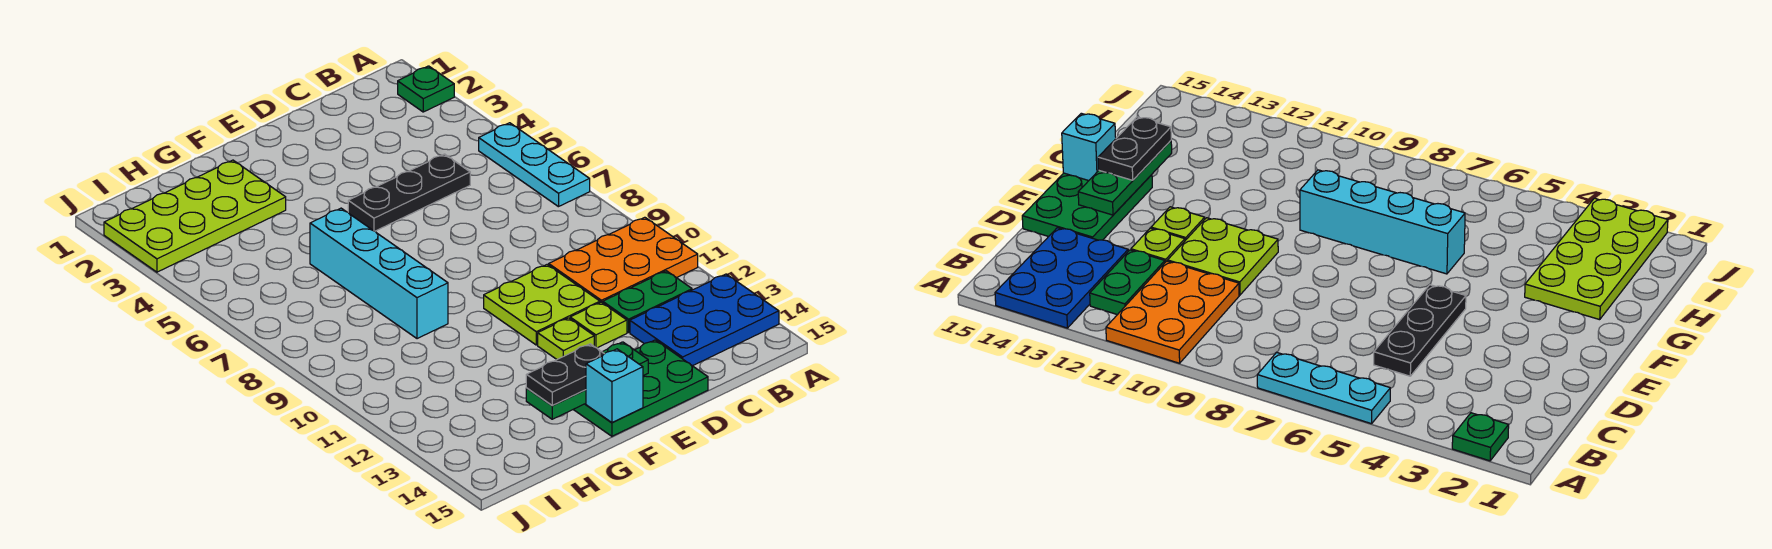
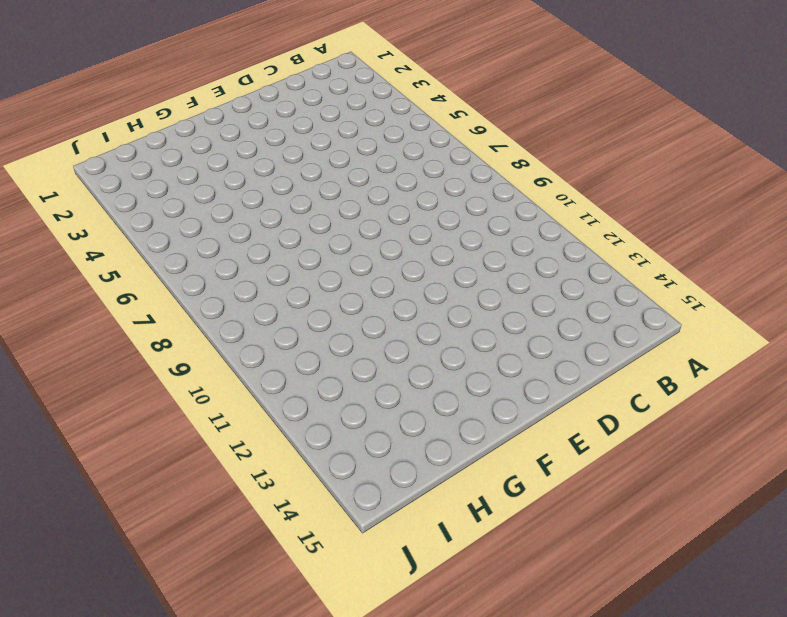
none -> green 1x1 plate [398,66,454,112]
none -> cyan 1x3 plate [479,123,590,207]
none -> orange 2x3 plate [549,217,698,303]

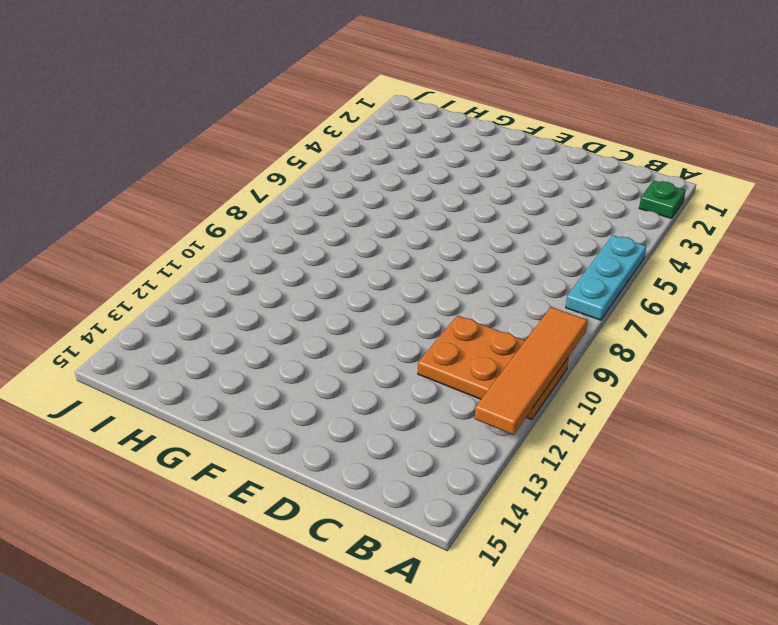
orange 1x4 tile [475,307,588,435] -> none
none -> blue 2x3 plate [630,274,779,366]
none -> green 1x2 plate [603,271,692,332]
none -> black 1x3 plate [348,154,470,231]

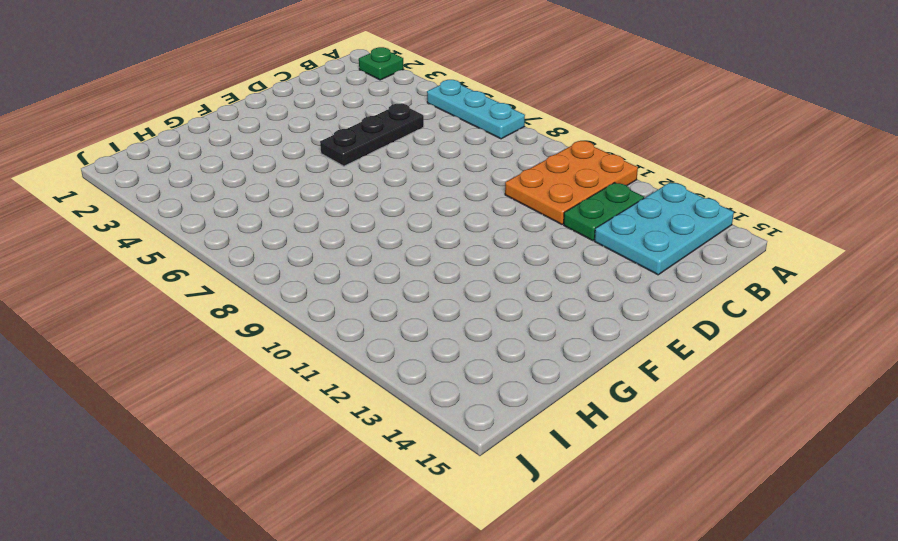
cyan 2x3 plate [594,182,734,275] -> blue 2x3 plate [630,274,779,366]
none -> lime 2x2 plate [484,265,600,345]
none -> lime 1x1 plate [570,302,627,348]
none -> green 2x3 plate [573,340,708,436]

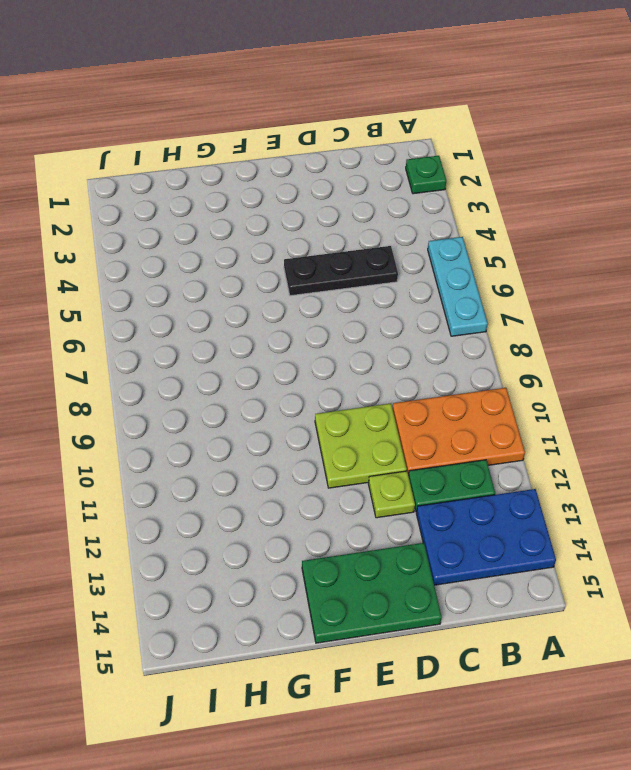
none -> lime 1x1 plate [538,318,594,359]
none -> lime 2x4 plate [104,160,286,272]
none -> cyan 1x4 brick [310,208,448,339]

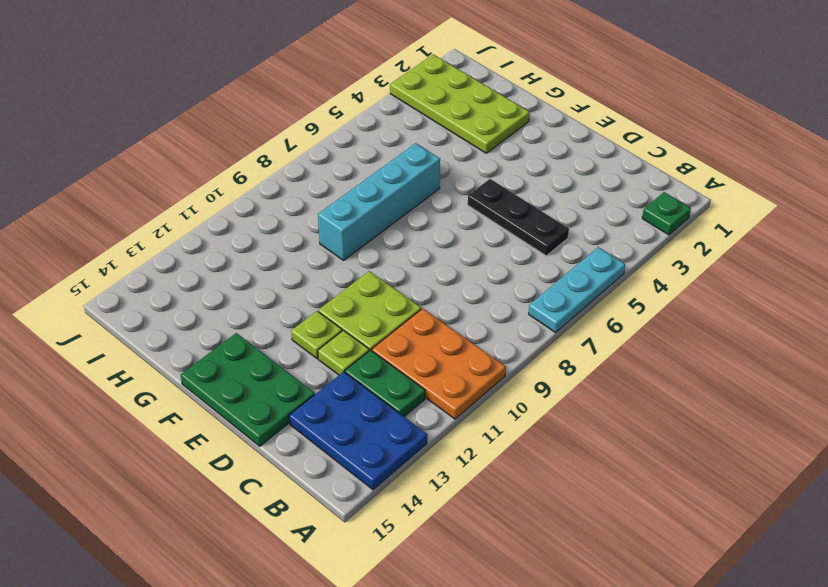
none -> green 1x3 plate [526,342,648,419]
none -> cyan 1x1 brick [586,349,643,422]
none -> black 1x2 plate [526,344,604,405]

